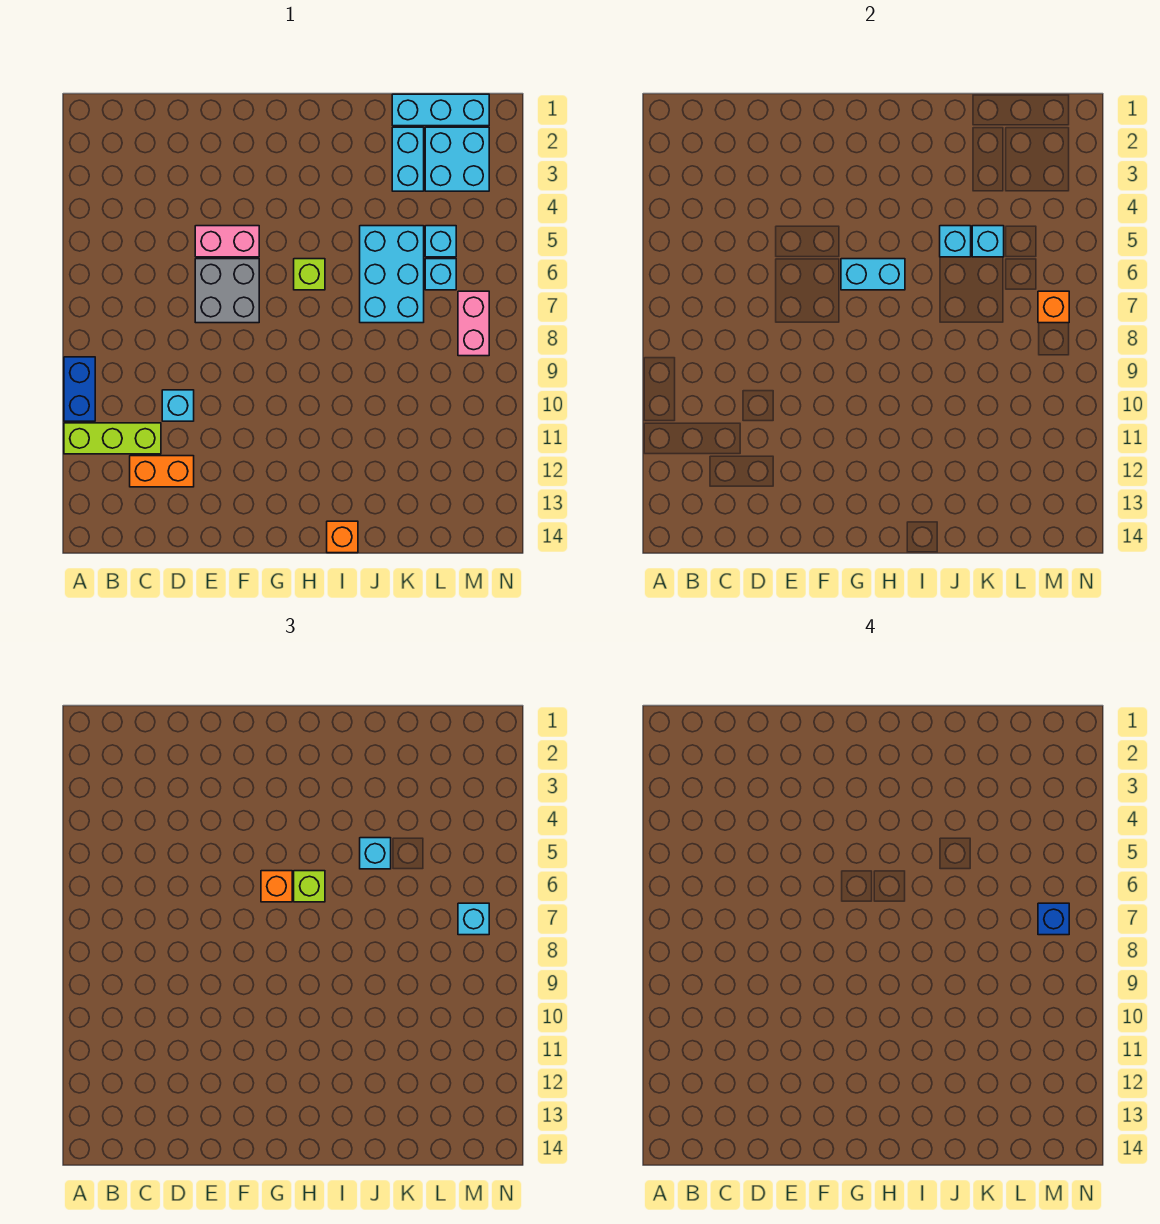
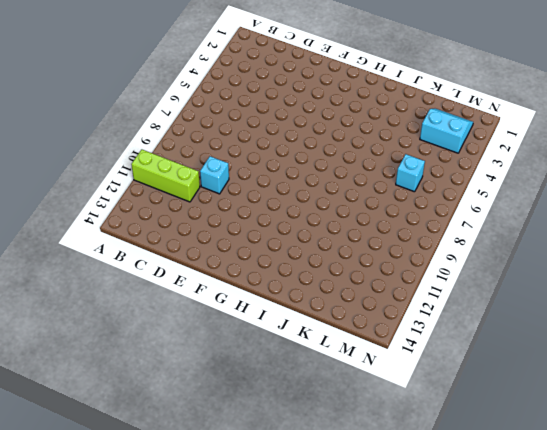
cyan 2x2 slope [420,109,473,153] -> cyan 2x2 brick [425,127,489,191]
none -> blue 1x2 brick [64,357,95,421]
none -> orange 1x2 brick [130,456,194,487]
none -> pink 1x2 brick [195,226,259,257]

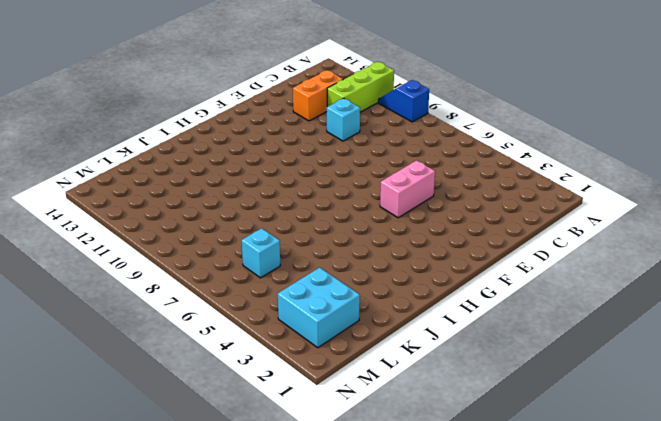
blue 1x2 slope [378,80,429,122] -> blue 1x2 brick [64,357,95,421]
none -> grey 2x2 brick [195,259,259,323]
none -> lime 1x1 brick [294,259,325,290]
none -> orange 1x1 brick [327,521,358,553]

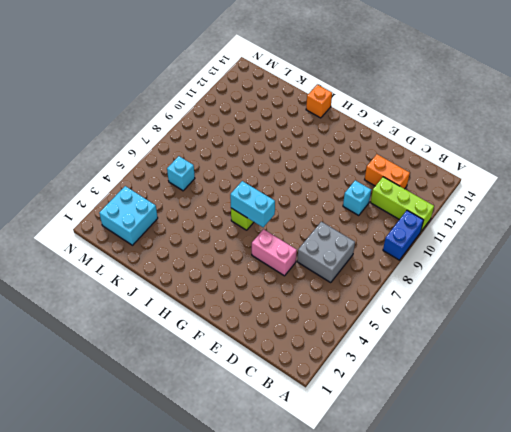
grey 2x2 brick [297,222,355,283] -> grey 2x2 brick moved to [195,259,259,323]
none -> cyan 2x3 brick [360,226,424,323]
none -> cyan 1x3 brick [392,94,489,126]
none -> cyan 1x2 brick [392,127,424,191]

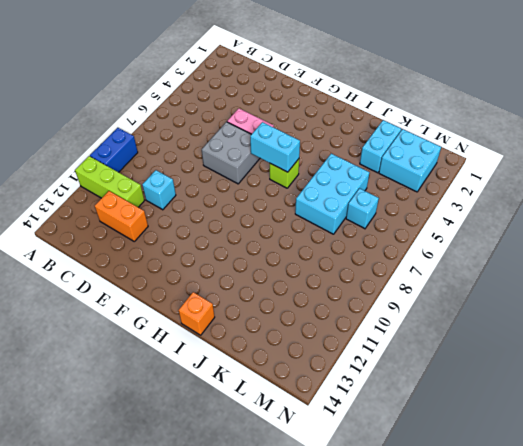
none -> cyan 1x3 brick [392,94,489,126]
none -> cyan 1x1 brick [425,226,456,257]
none -> pink 1x2 brick [458,291,489,356]

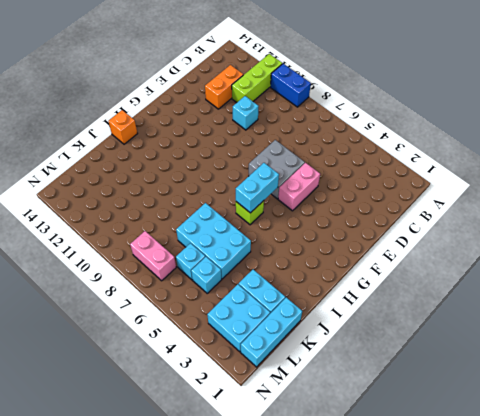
none -> cyan 1x1 brick [940,226,971,257]
none -> cyan 1x1 brick [972,226,1004,257]
none -> orange 1x1 brick [1038,291,1069,323]

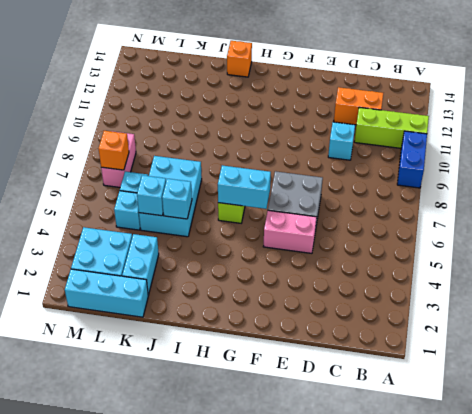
none -> orange 1x1 brick [261,871,292,902]
none -> lime 1x1 brick [294,871,325,902]
none -> cyan 1x1 brick [360,838,391,869]

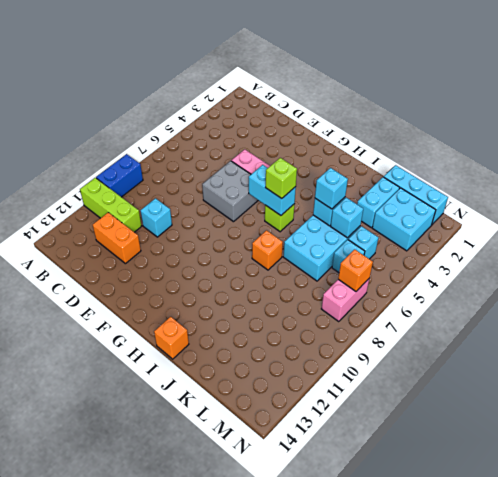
orange 1x1 brick [252,230,283,270] -> orange 1x1 brick moved to [261,871,292,902]
none -> cyan 1x1 brick [458,903,489,935]
none -> blue 1x1 brick [1038,903,1069,935]

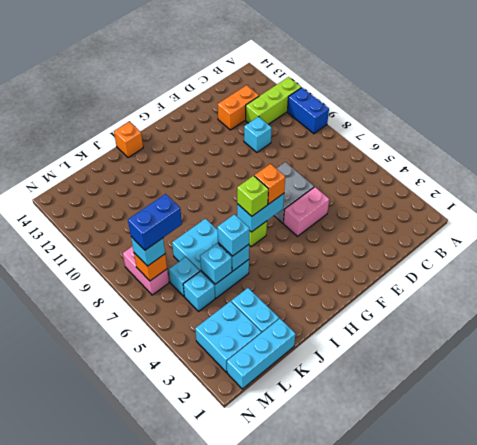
blue 1x2 brick [128,194,182,250] -> blue 1x1 brick [1038,903,1069,935]

